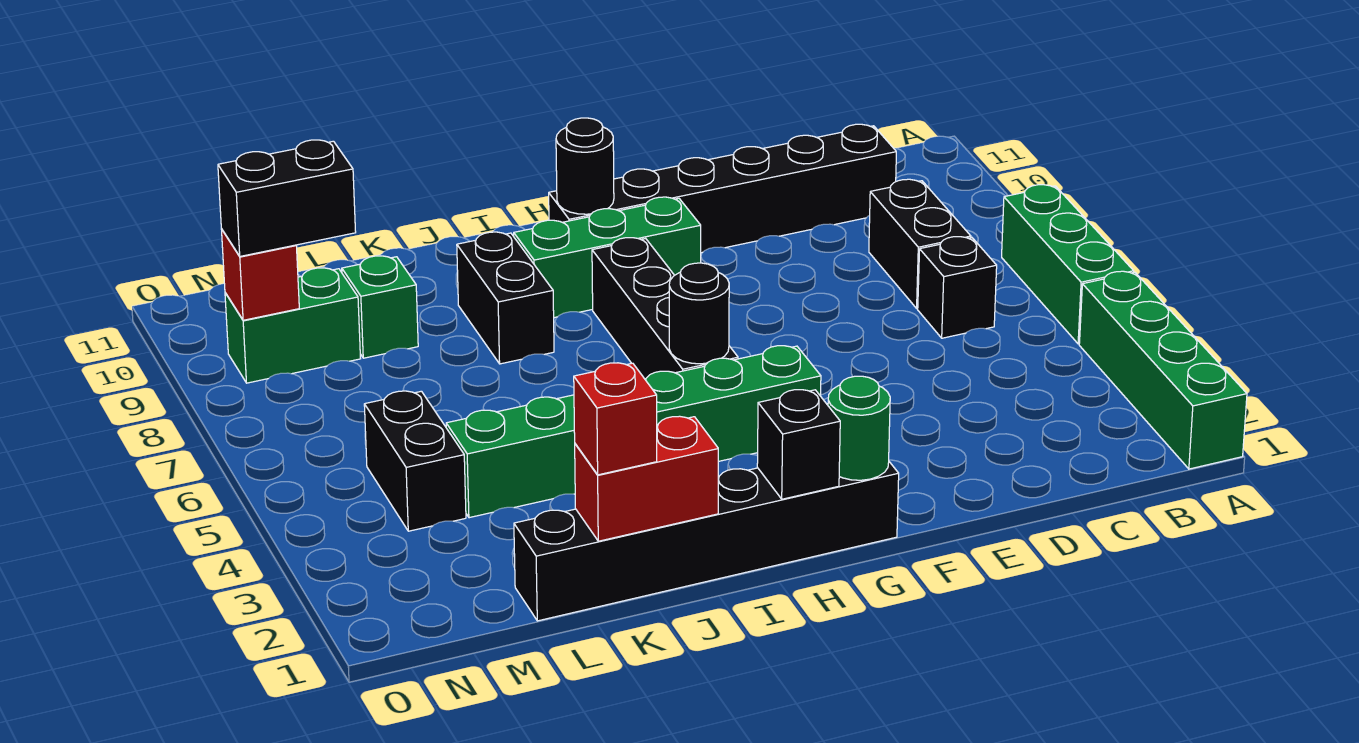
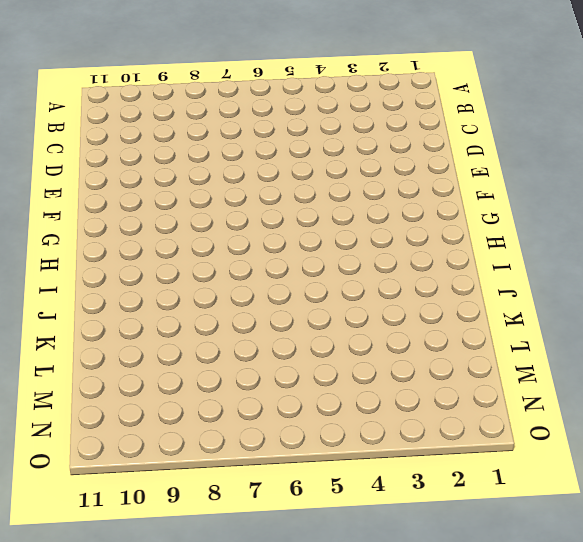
none -> green 1x4 brick [1079,271,1247,469]
none -> green 1x3 brick [1002,185,1134,344]
none -> black 1x1 brick [918,237,997,338]

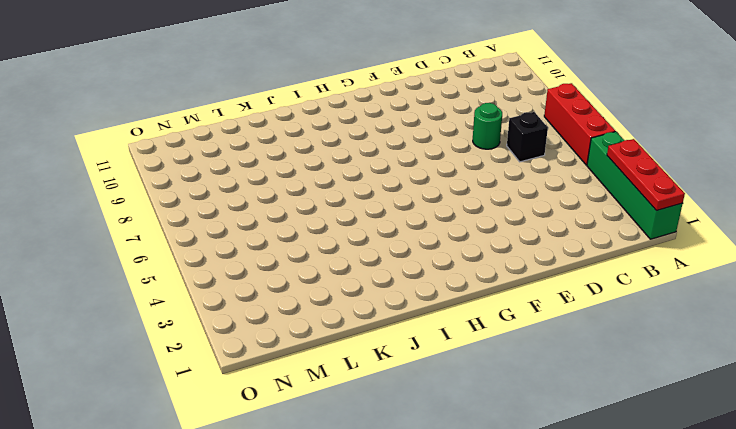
red 1x3 plate [607,139,685,211] -> none
red 1x3 brick [544,83,615,165] -> green 1x3 brick [1002,185,1134,344]
green 1x1 round brick [473,103,502,149] -> green 1x1 round brick moved to [828,376,890,480]
none -> black 1x2 brick [869,179,971,308]
none -> black 1x6 brick [549,124,896,253]
none -> black 1x6 brick [514,462,899,621]

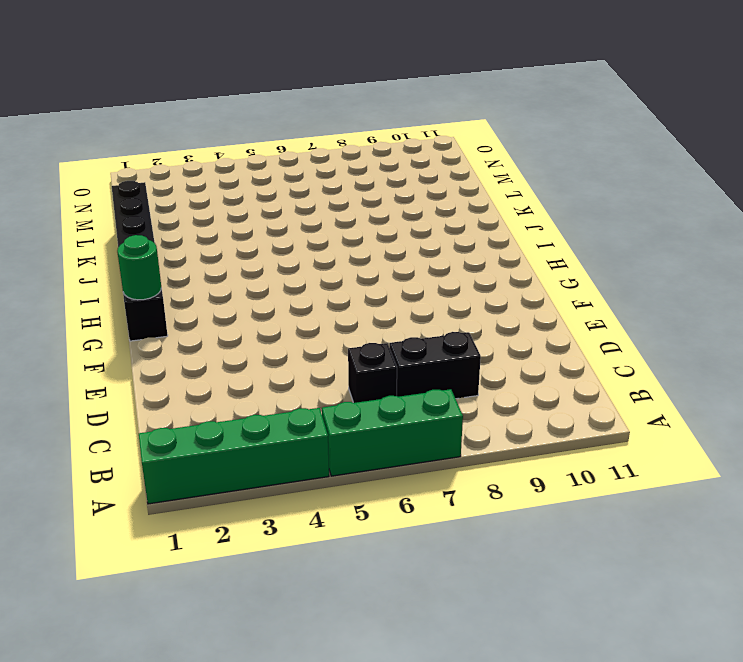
none -> black 1x6 brick [549,124,896,253]
none -> green 1x6 brick [446,346,821,518]
none -> green 1x3 brick [514,197,701,318]

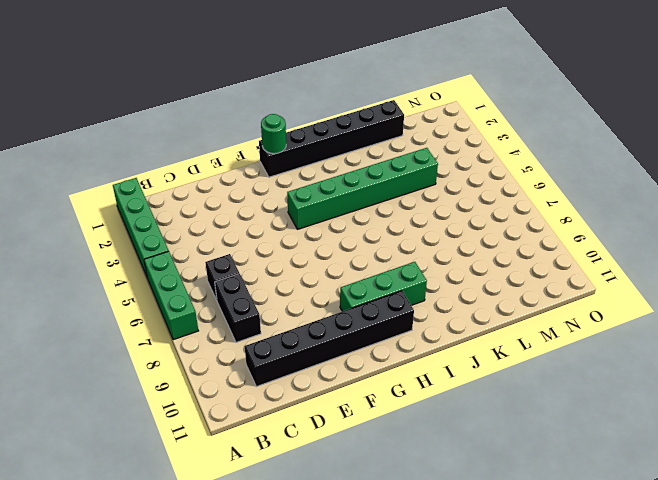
none -> black 1x4 brick [592,238,738,379]
none -> black 1x2 brick [457,232,554,364]
none -> green 1x1 brick [342,256,418,358]

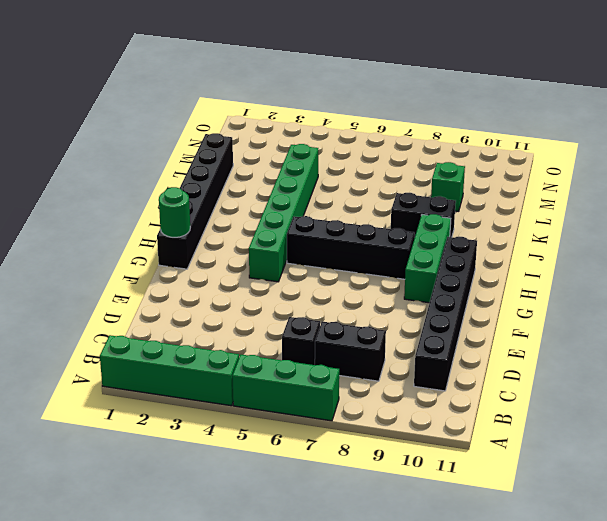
none -> black 1x2 brick [364,391,466,531]
none -> green 1x2 brick [225,268,361,383]
none -> black 1x1 brick [757,390,840,499]

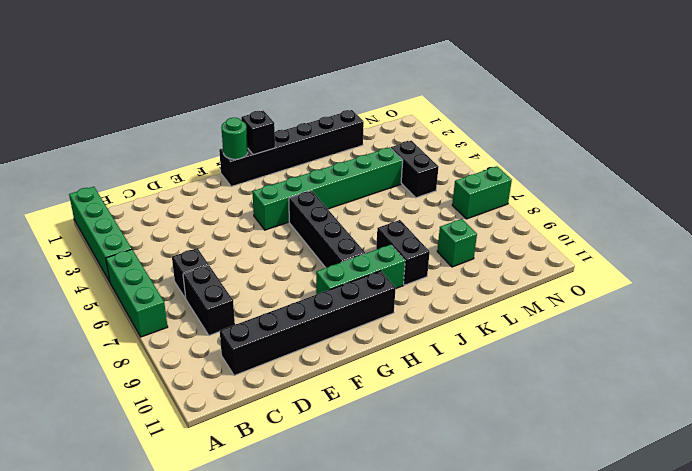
green 1x2 brick [452,166,512,219] -> green 1x2 brick moved to [225,268,361,383]
none -> black 1x1 round brick [669,263,729,364]
none -> black 1x1 round brick [556,118,614,214]
none -> red 1x2 brick [575,416,718,541]

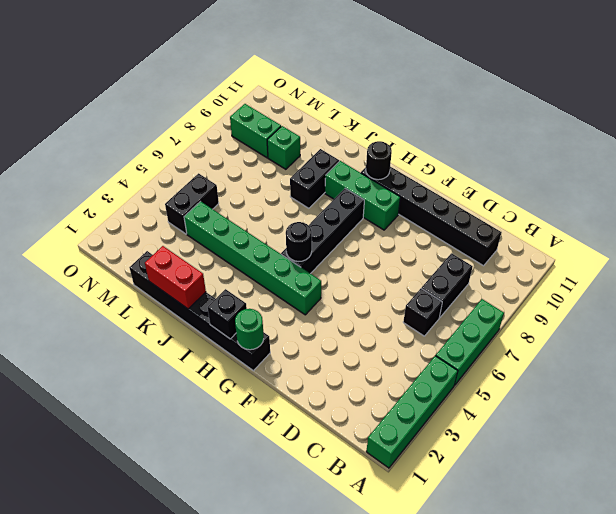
none -> red 1x1 brick [221,229,299,320]
none -> red 1x1 brick [574,363,657,475]
none -> black 1x2 brick [218,140,356,256]

